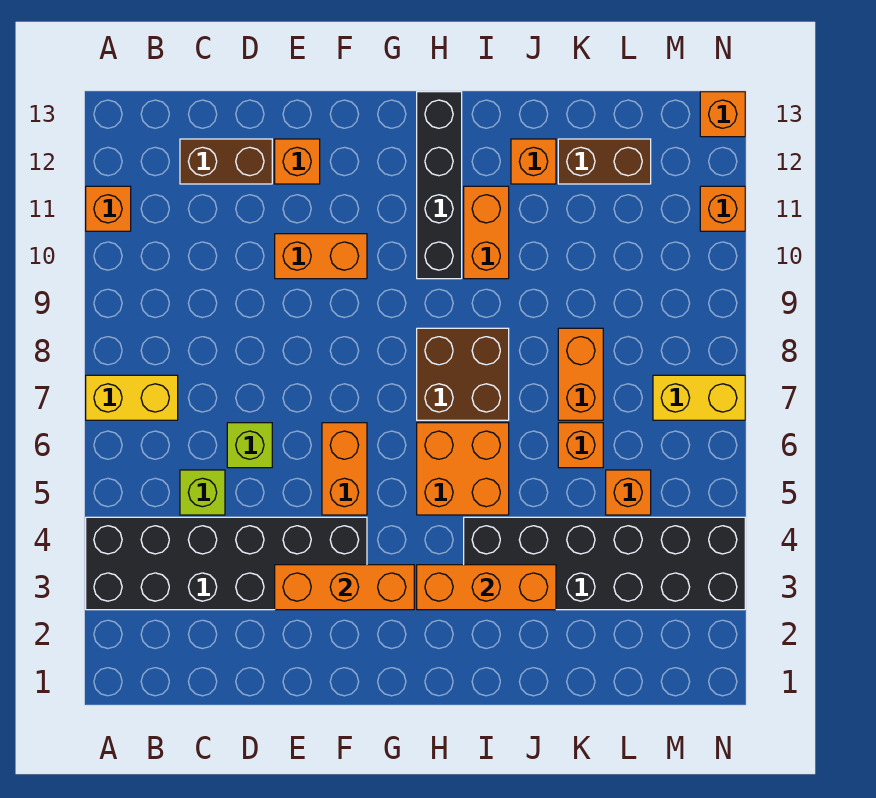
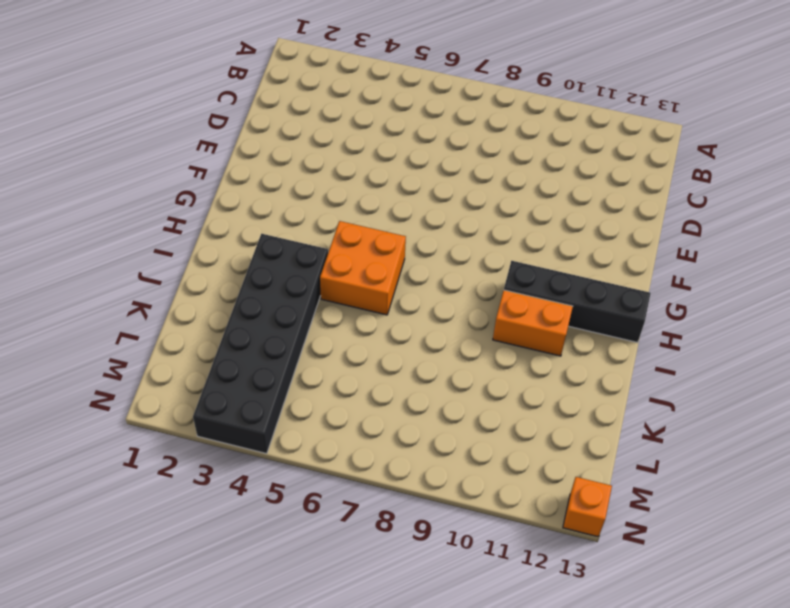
none -> black 2x6 brick [86,517,367,610]
none -> yellow 1x2 brick [86,375,178,420]
none -> orange 1x1 brick [86,186,131,231]

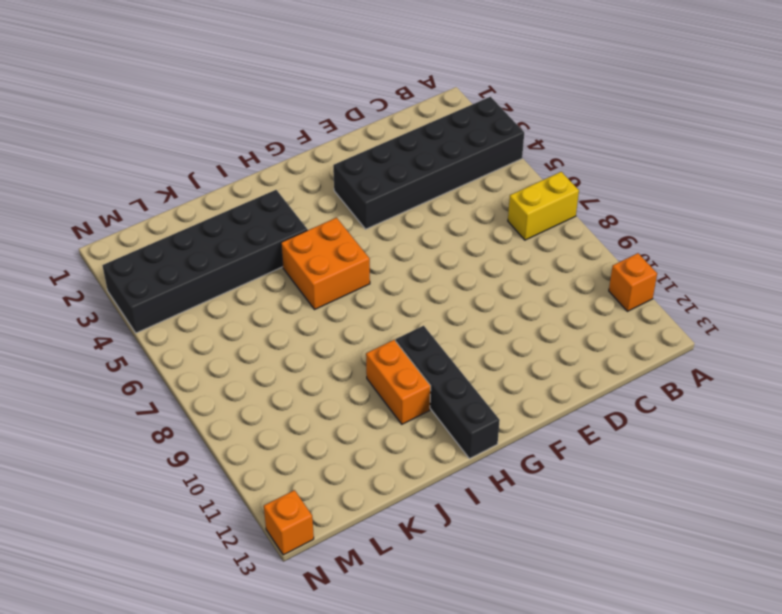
none -> lime 1x1 brick [180,470,225,515]
none -> brown 1x2 brick [180,139,272,184]
none -> lime 1x1 brick [227,423,272,468]

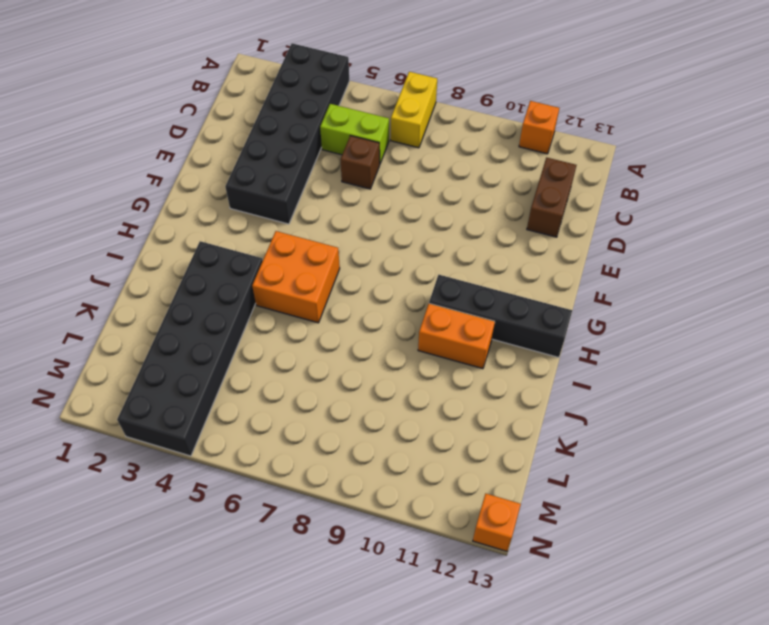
lime 1x2 brick [320,104,389,163] -> lime 1x1 brick [180,470,225,515]
brown 1x1 brick [340,136,380,189] -> lime 1x1 brick [227,423,272,468]
none -> orange 1x2 brick [275,234,367,279]
none -> orange 1x1 brick [275,139,320,184]
none -> orange 1x2 brick [322,423,367,515]

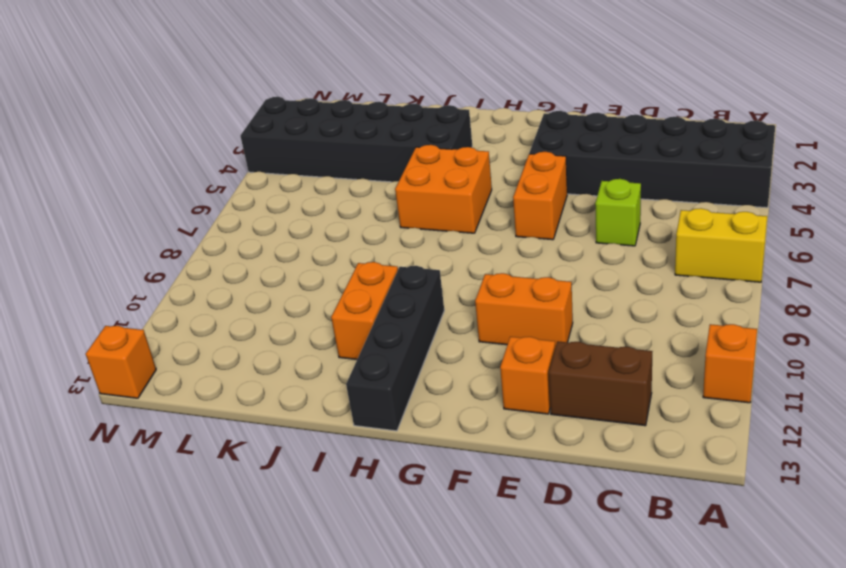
none -> lime 1x1 brick [180,470,225,515]
none -> brown 2x2 brick [417,328,509,420]
none -> orange 1x1 brick [511,139,556,184]

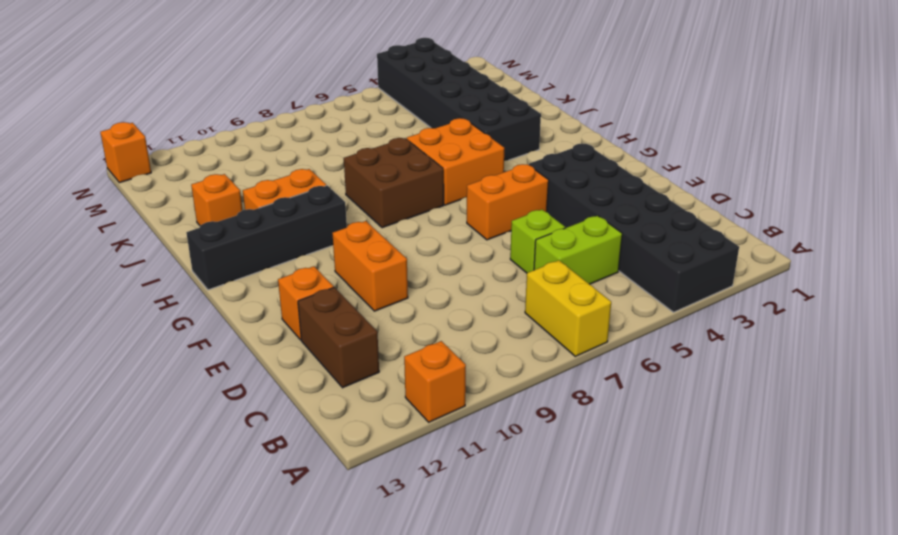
lime 1x2 brick [534,216,622,284] -> lime 1x1 brick [180,470,225,515]
none -> orange 1x1 brick [558,423,603,468]
none -> orange 1x2 brick [558,328,603,420]
none -> brown 1x2 brick [558,139,651,184]

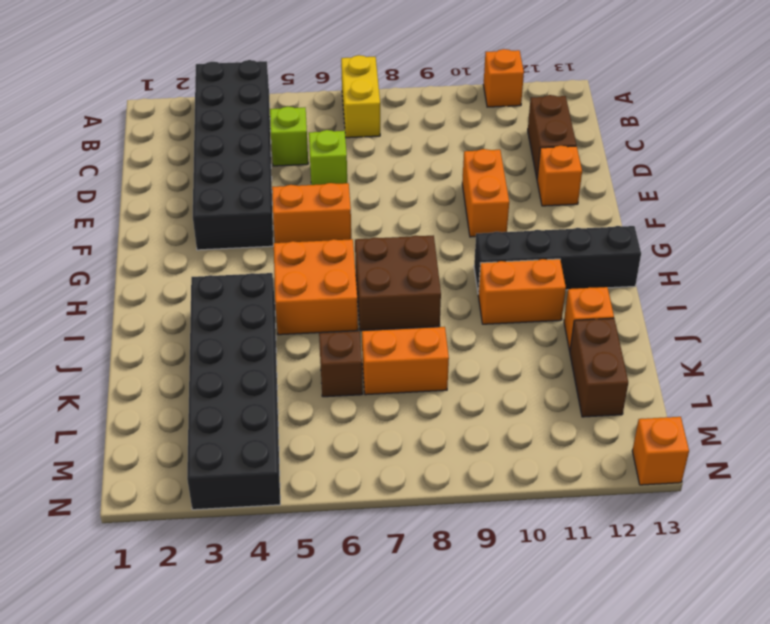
brown 1x1 brick [319,331,363,397] -> orange 1x1 brick [558,423,603,468]
none -> orange 1x1 brick [606,470,651,515]
none -> yellow 1x2 brick [653,375,745,420]
none -> orange 1x1 brick [700,186,745,231]

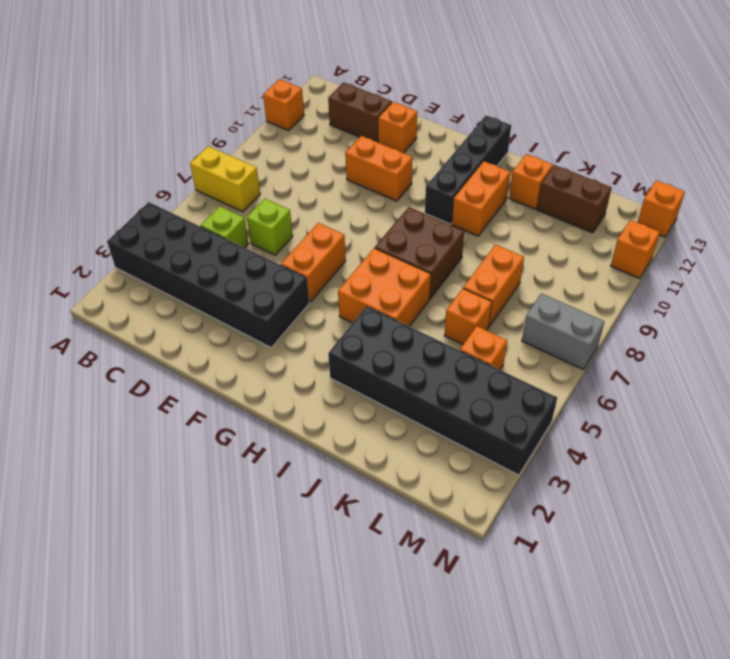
grey 1x2 brick [522,293,605,370] -> yellow 1x2 brick [653,375,745,420]
none -> orange 1x3 brick [275,565,414,610]
none -> orange 1x3 brick [417,565,556,610]

